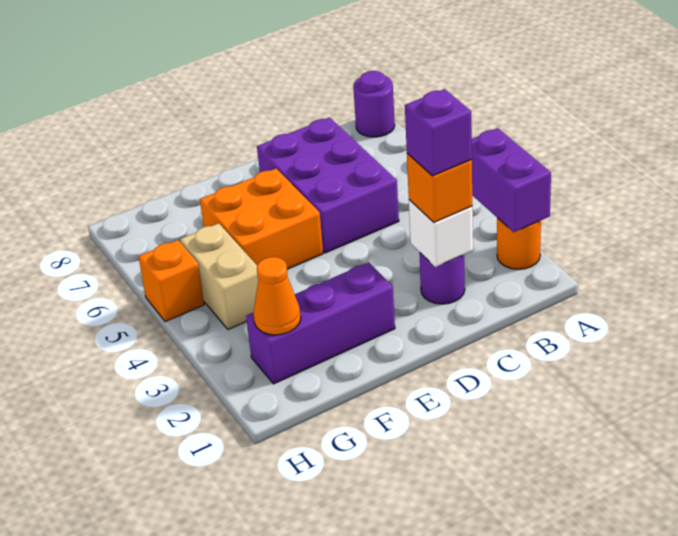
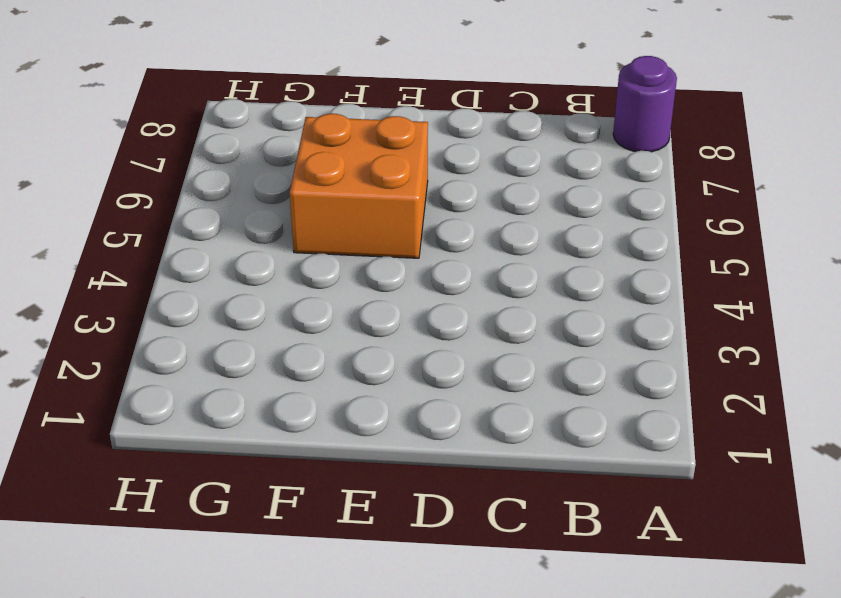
none -> orange 1x1 round brick [497,218,541,269]
none -> purple 1x1 round brick [419,252,465,304]
none -> purple 2x3 brick [257,117,399,253]

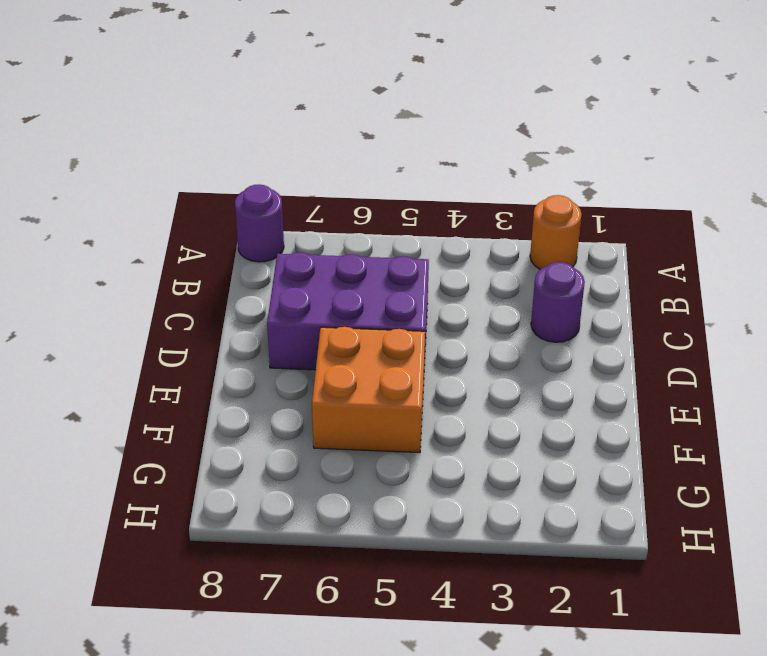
none -> purple 1x3 brick [246,262,395,384]
none -> tan 1x2 brick [180,223,259,330]
none -> orange 1x1 brick [139,240,204,322]

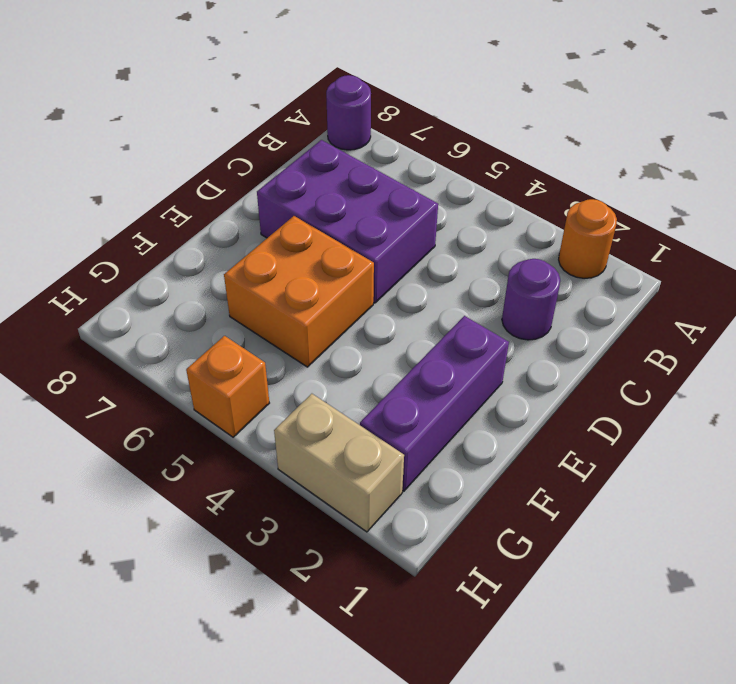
tan 1x2 brick [274,394,404,532] -> tan 1x2 brick moved to [180,223,259,330]
none -> purple 1x2 brick [472,128,551,232]
none -> white 1x1 brick [409,200,473,267]
none -> orange 1x1 cone [254,257,301,335]

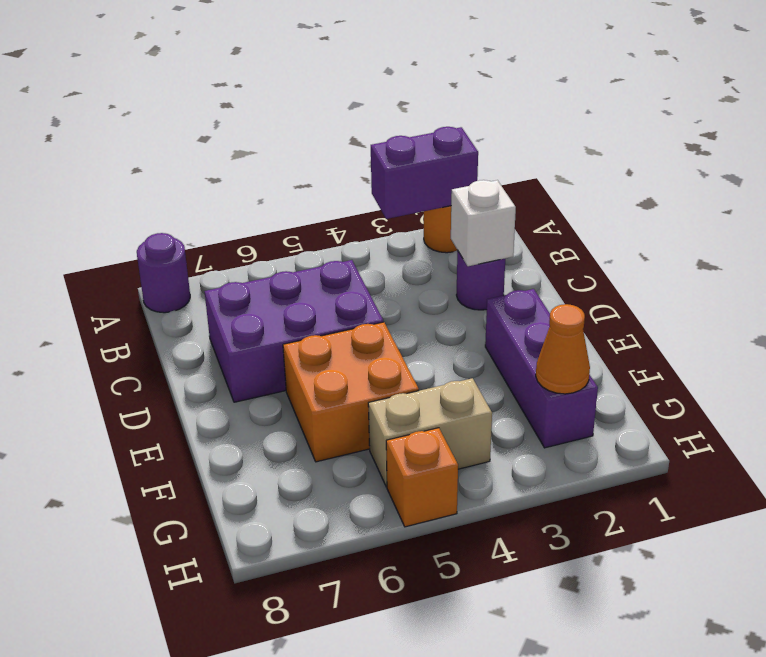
none -> orange 1x1 brick [407,153,472,222]
none -> purple 1x1 brick [405,89,472,176]

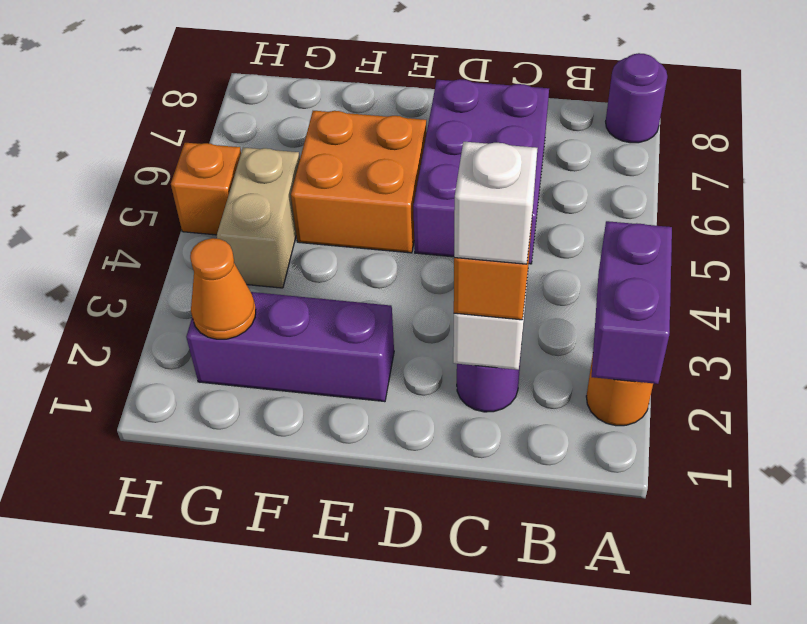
white 1x1 brick [454,142,537,264] -> purple 1x1 brick [405,89,472,176]

